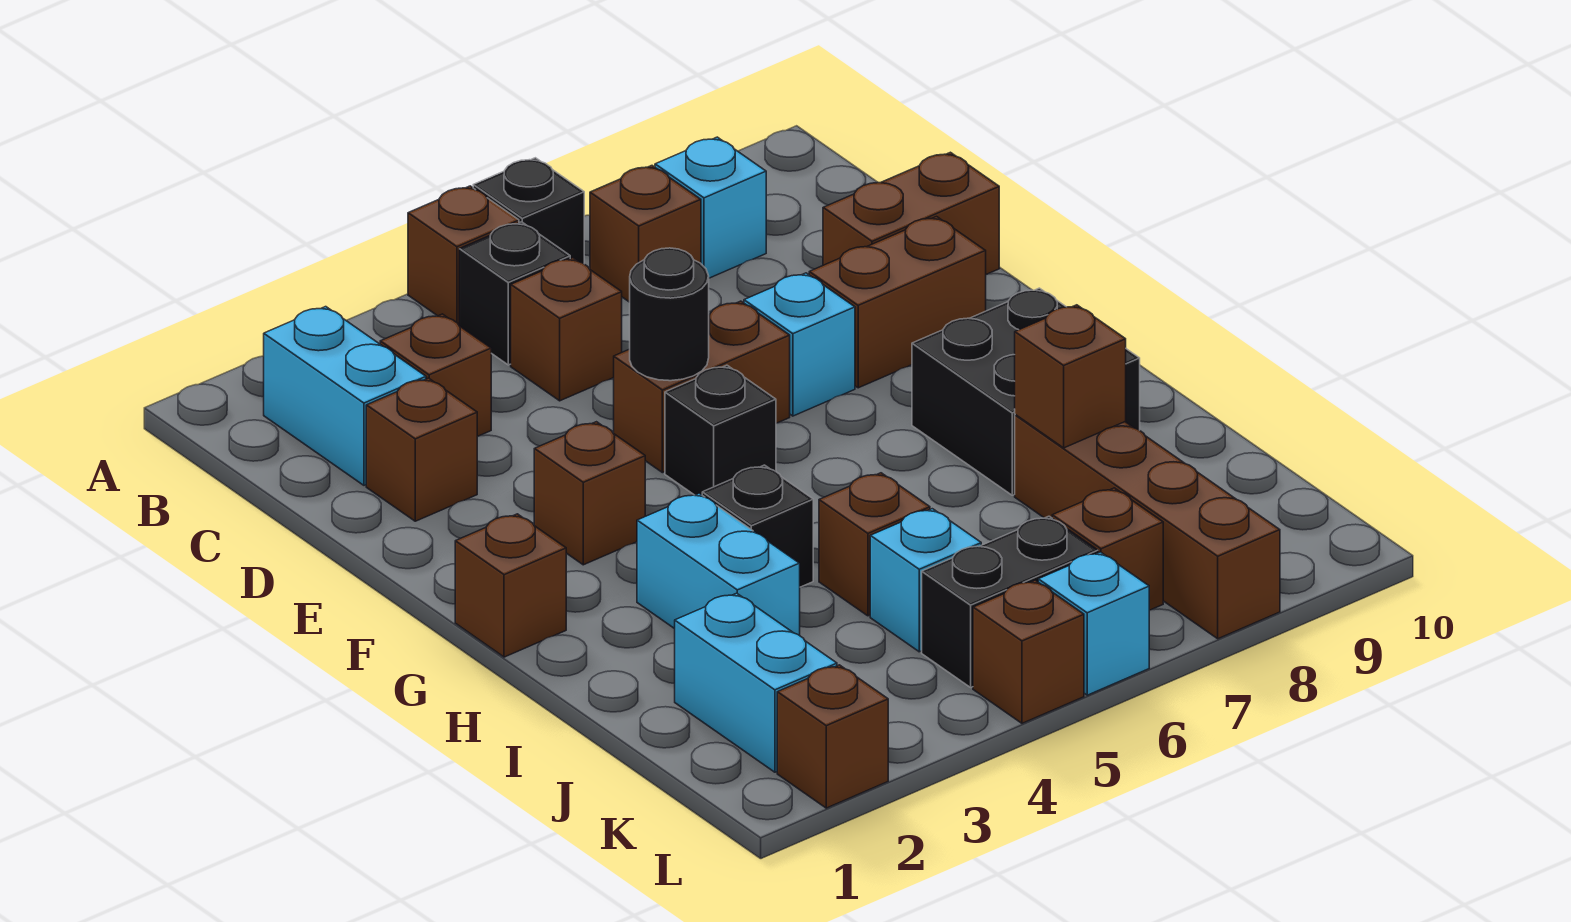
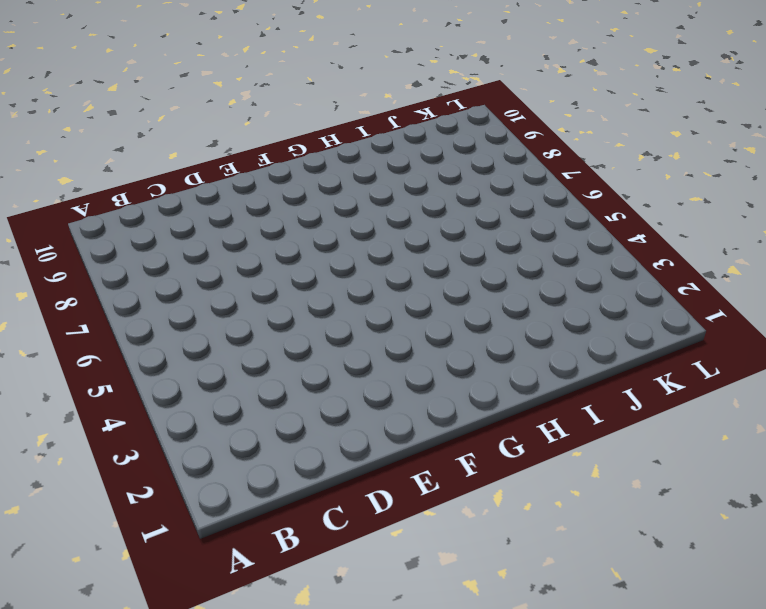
none -> brown 1x1 brick [408,186,519,325]
none -> black 1x1 brick [473,158,584,264]
none -> cyan 1x2 brick [264,307,426,485]
none -> black 1x1 brick [459,222,570,365]

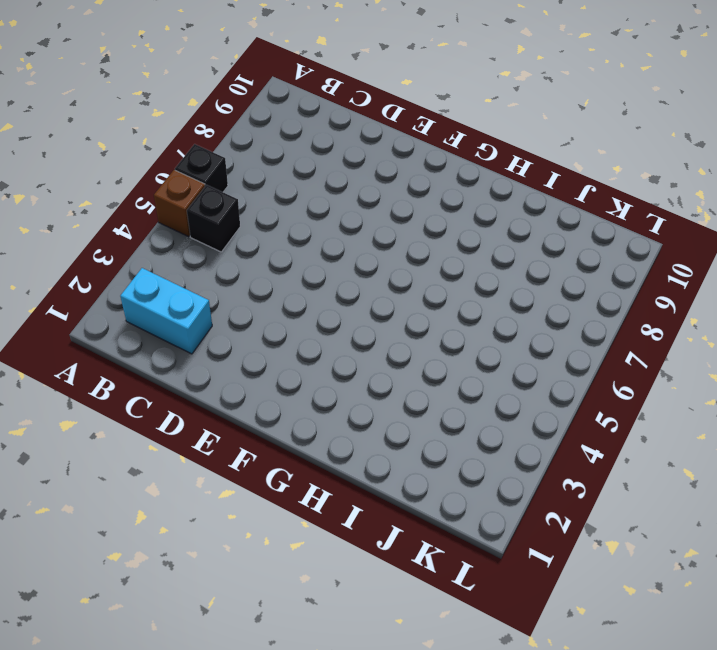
none -> brown 1x1 brick [590,166,701,302]
none -> cyan 1x1 brick [655,137,766,278]
none -> brown 1x1 brick [380,314,491,436]
none -> brown 1x1 brick [511,258,622,401]

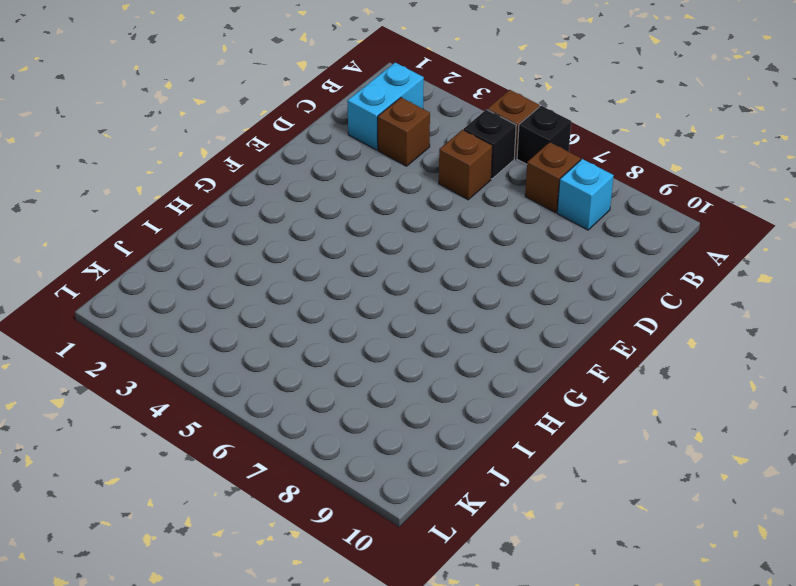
none -> brown 1x1 brick [366,378,477,521]
none -> brown 1x2 brick [823,152,999,274]
none -> brown 1x2 brick [614,301,790,473]
none -> cyan 1x1 brick [744,273,855,416]

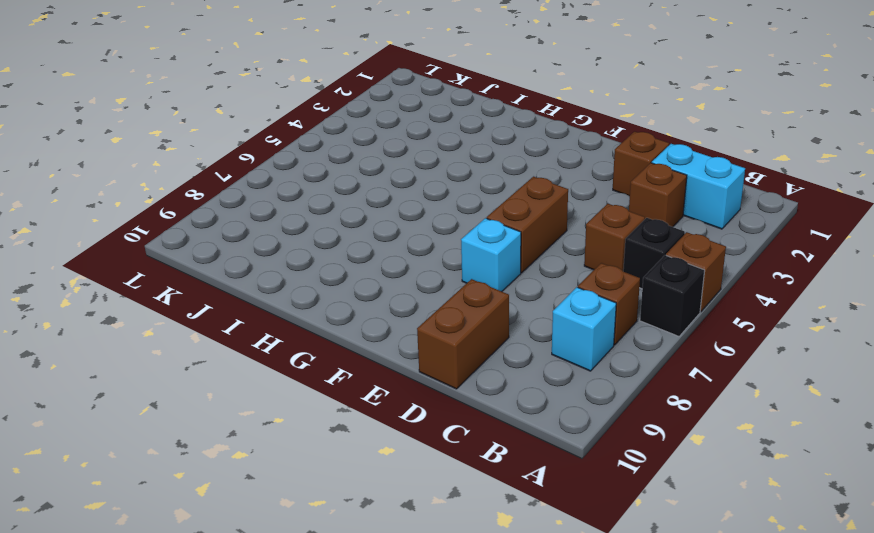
none -> brown 1x2 brick [809,217,986,388]
none -> brown 1x1 brick [534,422,645,565]
none -> black 1x1 brick [665,365,776,495]
none -> brown 1x1 brick [455,514,566,657]

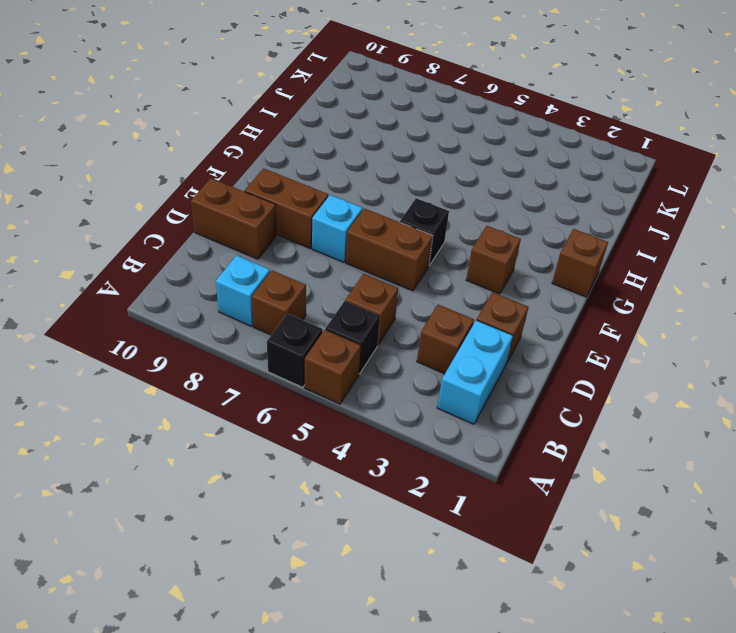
none -> black 2x2 brick [912,288,1140,495]
none -> cyan 1x2 brick [637,493,800,635]
none -> black 1x1 brick [702,465,813,587]
none -> brown 1x1 brick [819,473,930,616]

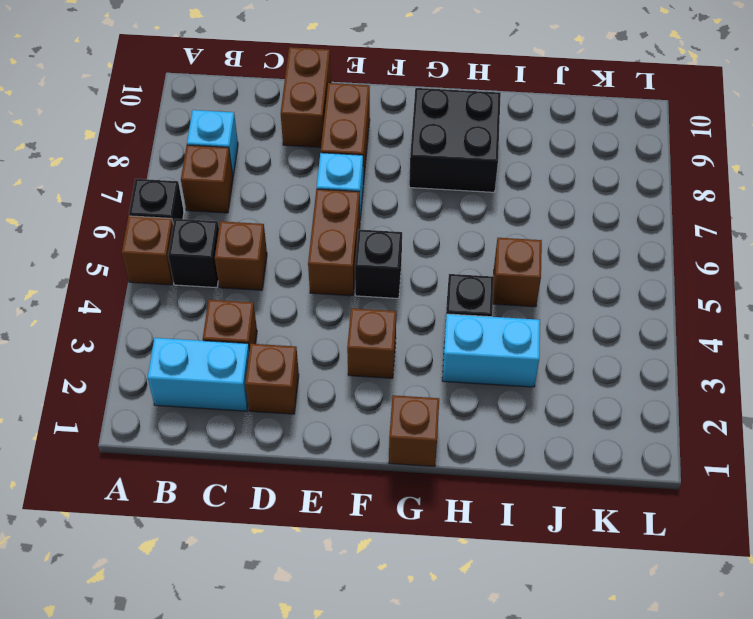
none -> brown 1x4 brick [1015,415,1280,639]
none -> cyan 1x2 brick [675,593,837,772]
none -> cyan 1x1 brick [870,509,981,652]
none -> black 1x2 brick [922,516,1098,687]

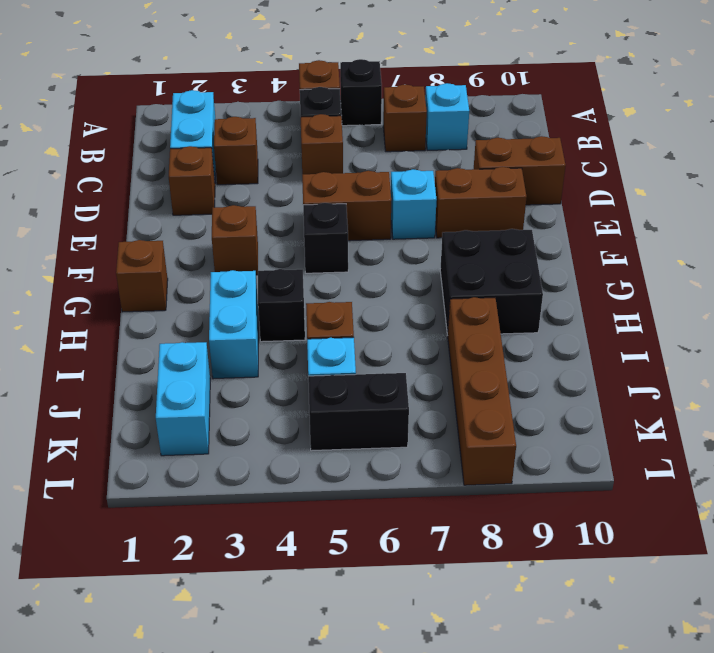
none -> brown 1x1 brick [1052,488,1163,610]
none -> brown 1x1 brick [777,665,888,808]
none -> brown 1x1 brick [973,580,1084,723]
none -> cyan 1x1 brick [1038,552,1149,695]

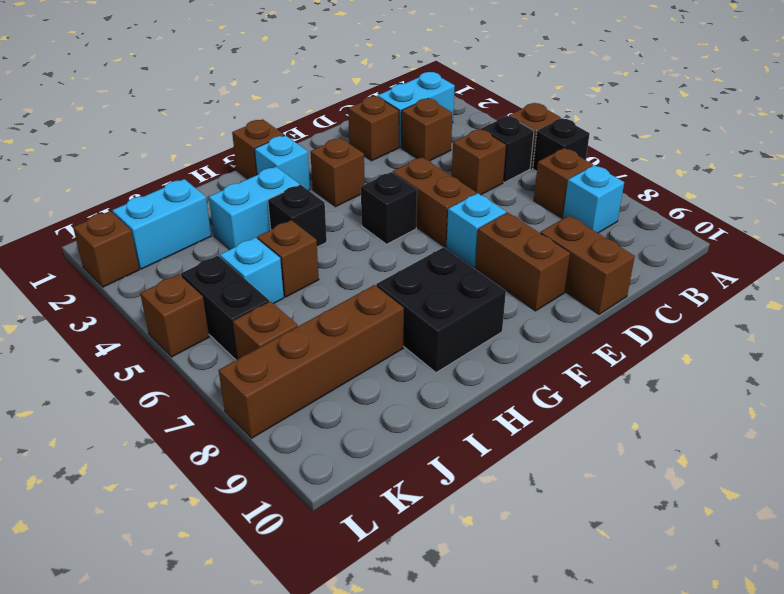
cyan 1x1 brick [255,135,310,190] -> cyan 1x1 brick moved to [1038,552,1149,695]
none -> black 1x1 round brick [630,248,709,381]
none -> brown 1x1 brick [1015,305,1126,448]

